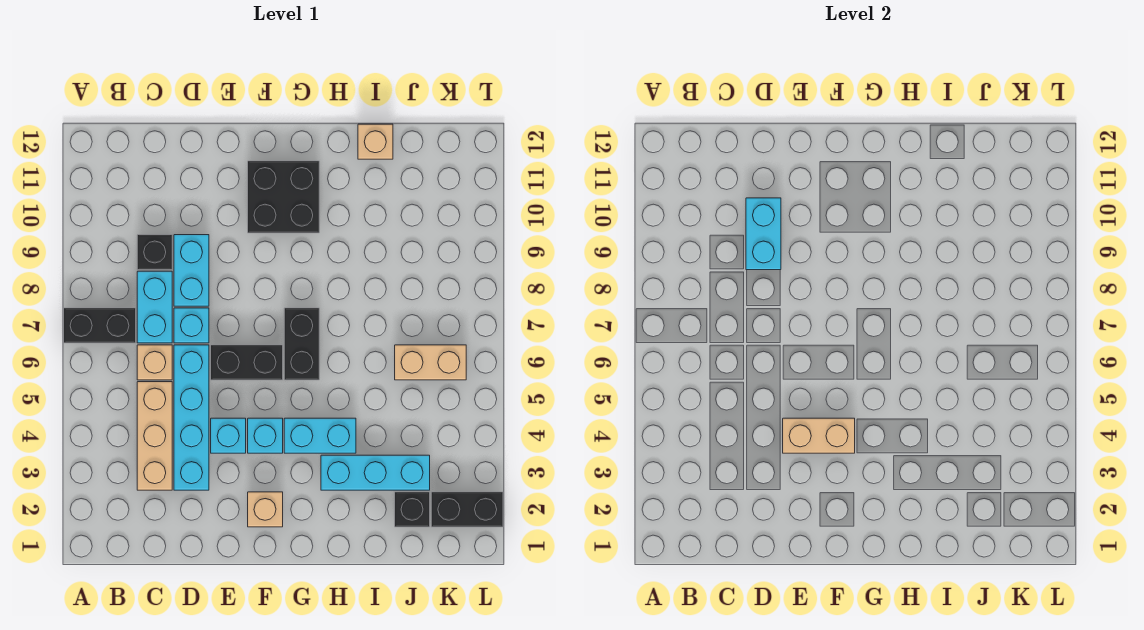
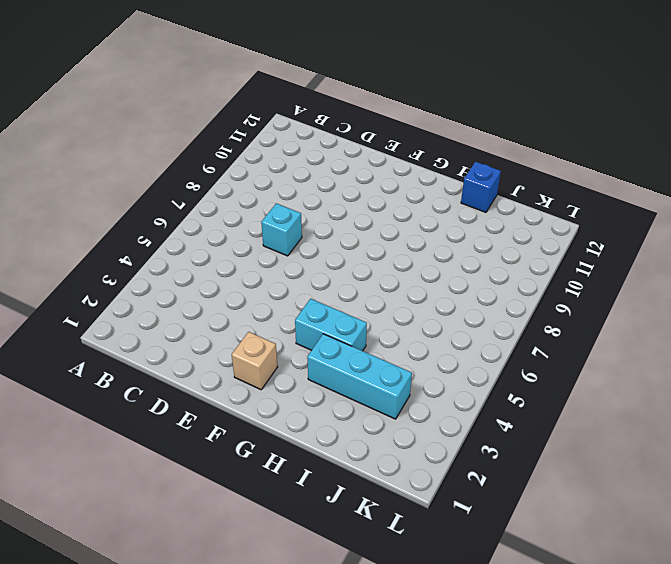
blue 1x1 brick [461,162,501,212] -> tan 1x1 brick [358,124,393,159]
none -> black 1x2 brick [64,308,136,343]
none -> tan 1x3 brick [137,382,172,490]
none -> tan 1x1 brick [137,345,172,380]

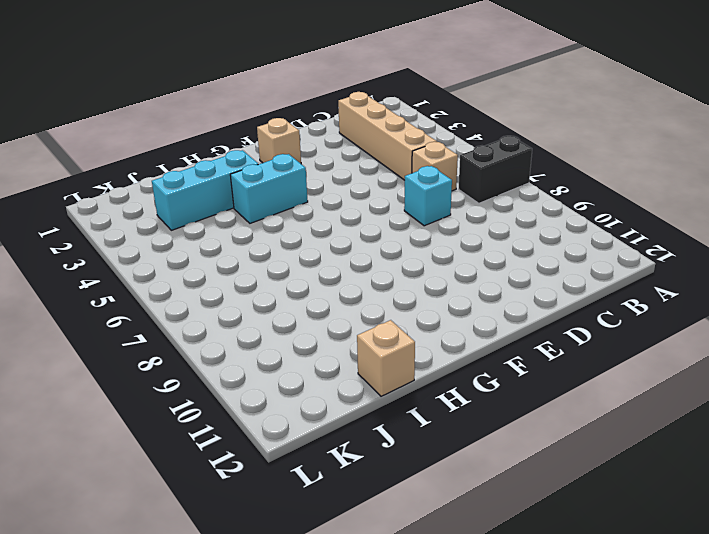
tan 1x4 brick [338,92,437,180] -> tan 1x3 brick [137,382,172,490]
none -> cyan 1x2 brick [137,271,172,343]
none -> black 1x1 brick [137,235,172,270]
none -> cyan 1x4 brick [174,345,209,490]

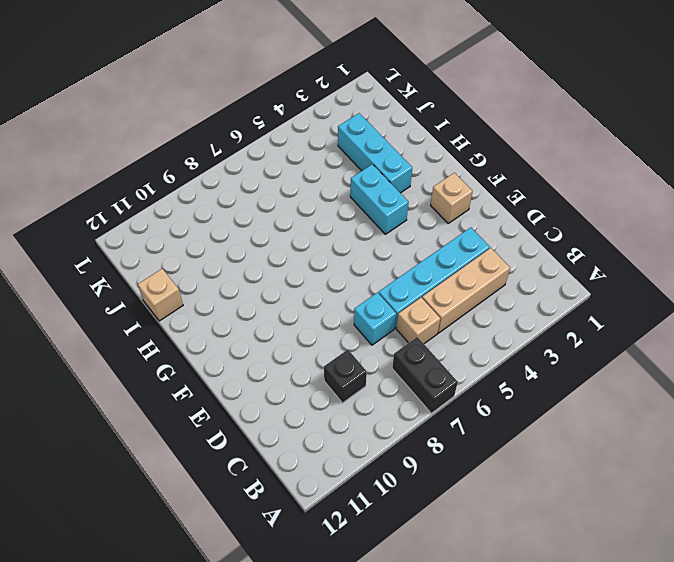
none -> cyan 1x2 brick [137,271,172,343]
none -> cyan 1x2 brick [174,235,209,306]
none -> cyan 1x1 brick [211,418,246,453]

